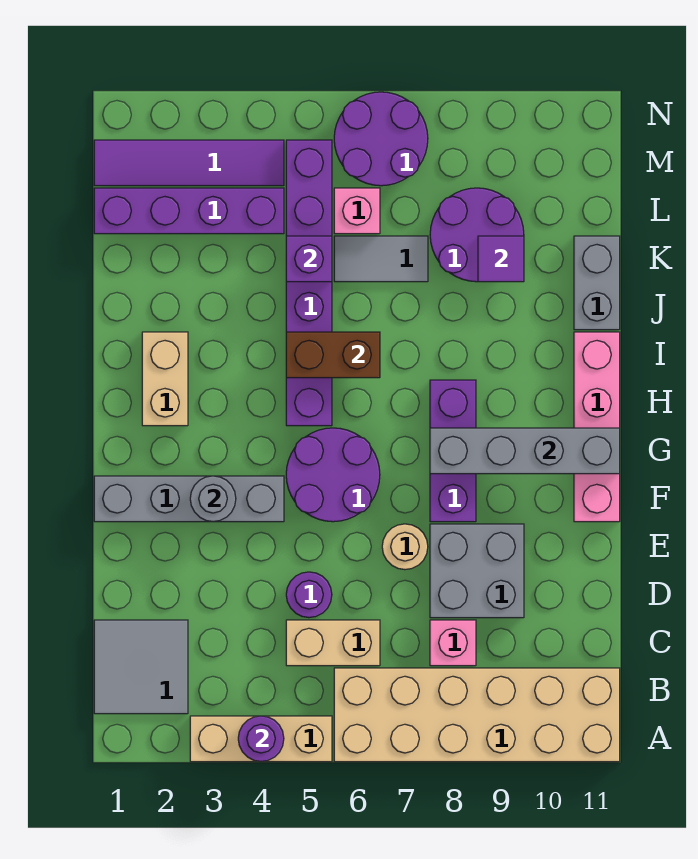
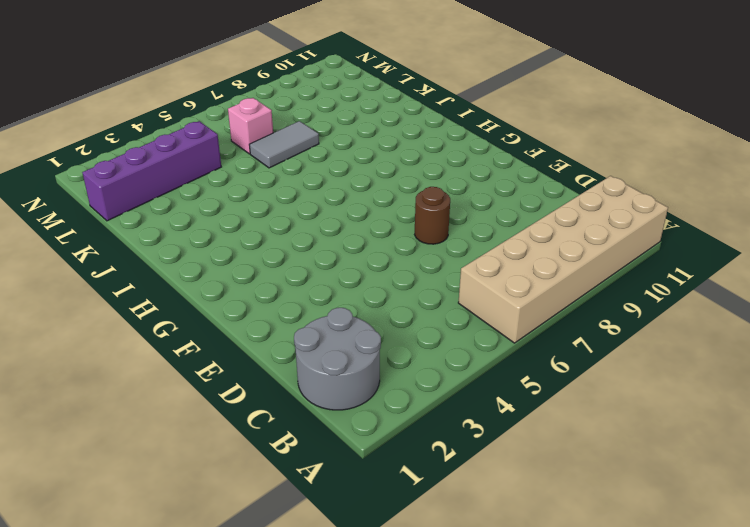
grey 2x2 round brick [294,308,381,410] -> grey 2x2 tile [94,620,188,714]
brown 1x1 round brick [415,187,450,244] -> tan 1x1 round brick [382,524,428,570]
none -> tan 1x3 brick [190,716,332,762]
none -> tan 1x2 brick [286,620,380,666]
none -> pink 1x1 brick [430,620,476,666]

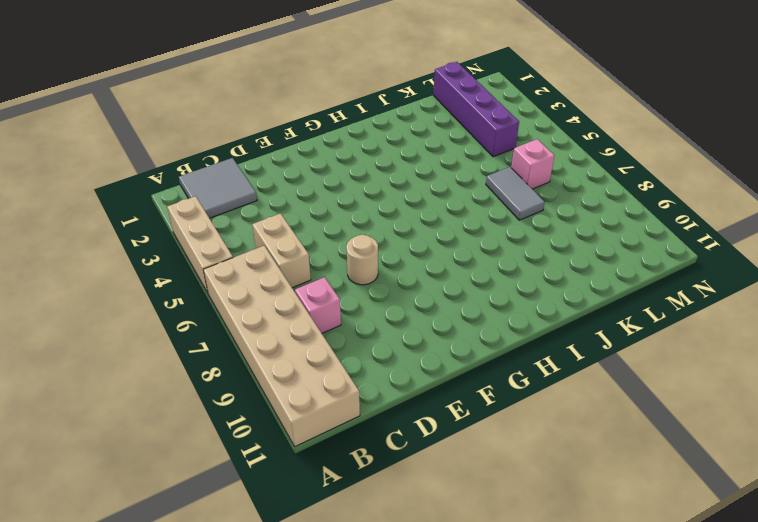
none -> purple 1x1 round brick [286,572,332,618]
none -> grey 2x2 brick [430,524,524,618]
none -> grey 1x4 brick [94,476,284,522]

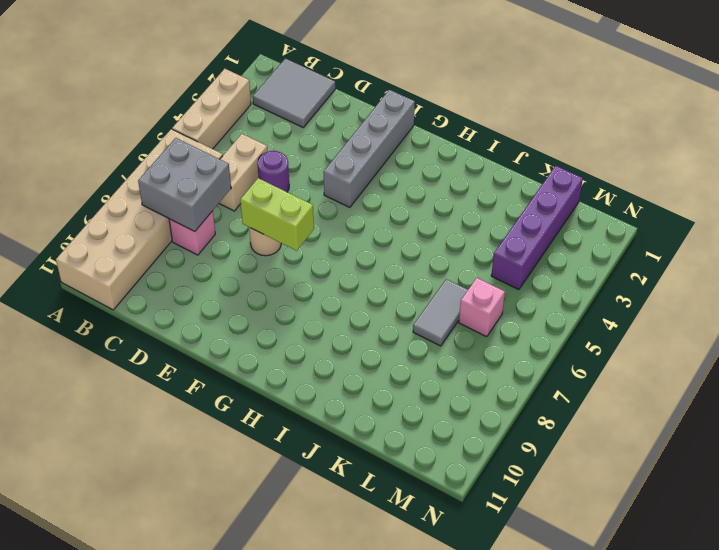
grey 2x2 brick [138,138,231,232] -> grey 2x2 brick moved to [430,524,524,618]
lime 1x2 brick [240,178,314,251] -> none
none -> purple 2x2 round brick [286,428,380,522]
none -> purple 1x3 brick [430,380,476,522]
none -> pink 1x4 brick [574,332,620,522]

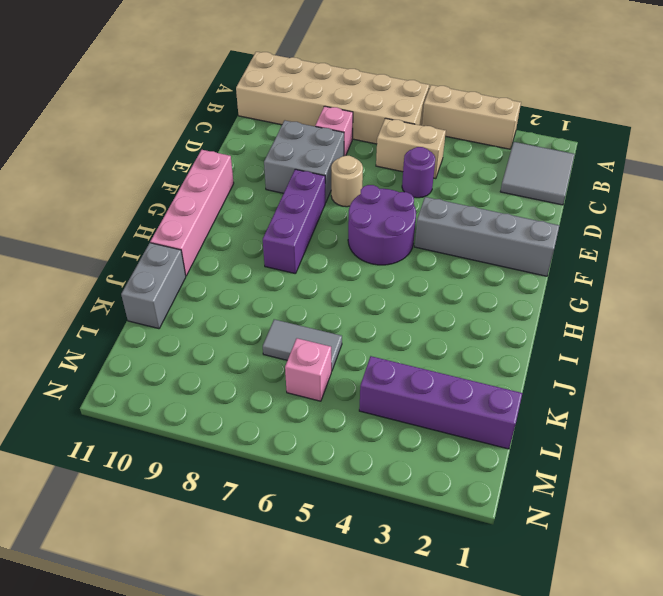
none -> tan 1x2 brick [142,332,188,426]
none -> purple 1x6 brick [286,140,332,426]
none -> purple 2x2 round brick [430,188,524,282]

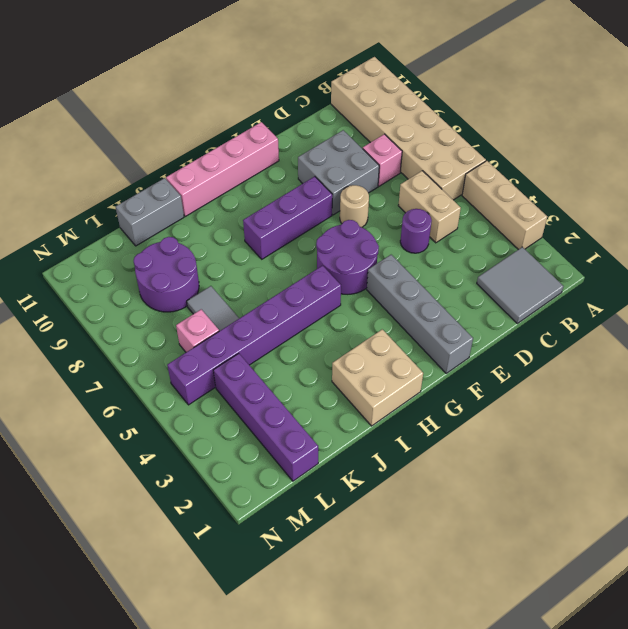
tan 2x2 brick [332,329,423,426] -> tan 1x2 brick [142,332,188,426]
none -> purple 1x4 tile [94,140,284,186]
none -> purple 2x2 round brick [334,92,428,186]
none -> purple 1x1 round brick [238,716,284,762]

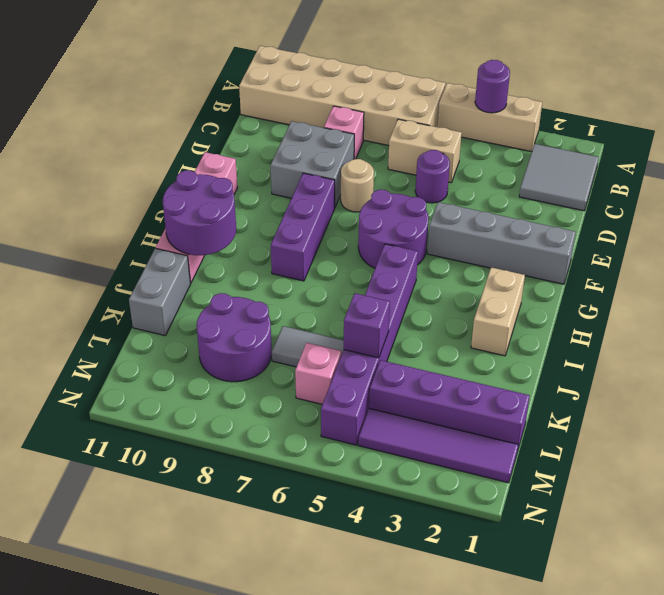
purple 2x2 round brick [163,170,236,255] -> purple 2x2 round brick moved to [334,92,428,186]
none -> grey 1x1 round brick [190,476,236,522]
none -> grey 1x4 brick [430,428,620,474]
none -> brown 1x2 brick [286,332,380,378]

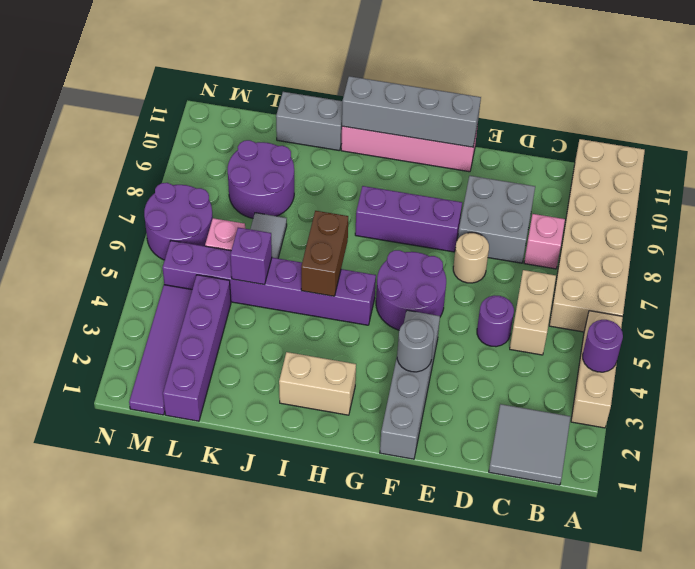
grey 1x4 brick [342,76,481,147] -> grey 1x4 brick turned to [430,428,620,474]
none -> purple 1x1 tile [478,236,524,282]

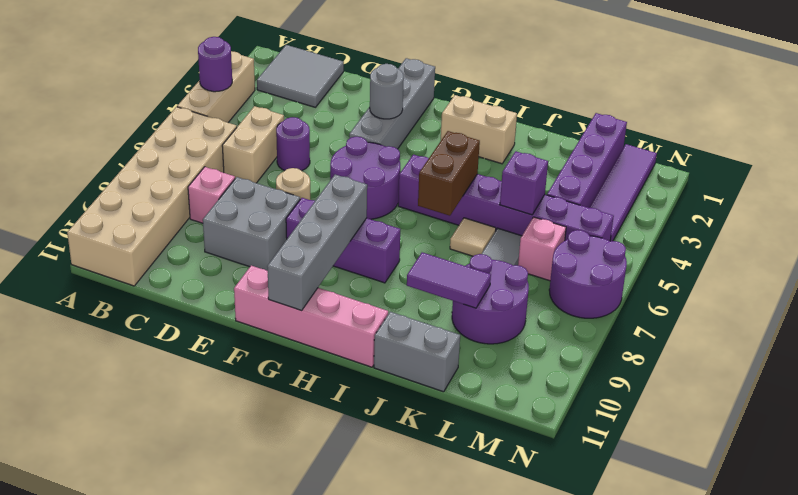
tan 1x1 tile [450,218,496,256] -> none
purple 1x2 tile [407,252,491,308] -> purple 1x1 tile [478,236,524,282]

